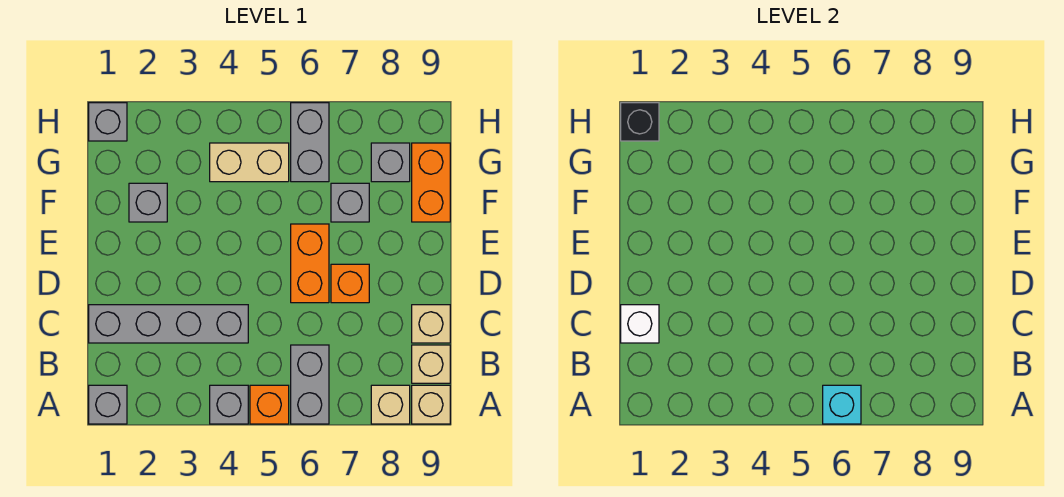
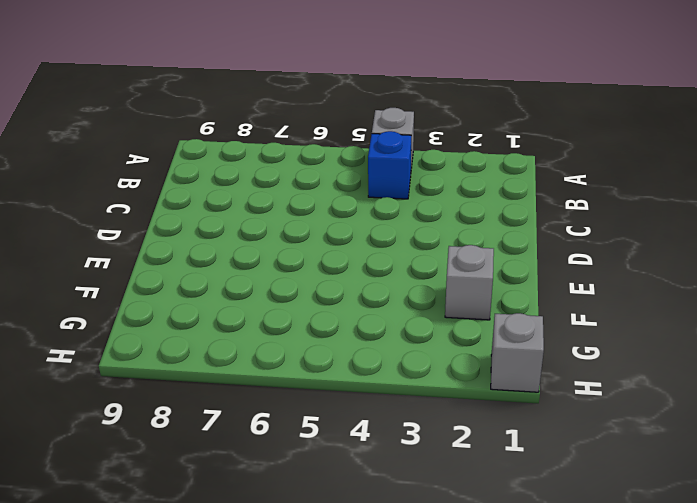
blue 1x1 brick [368,131,411,199] -> none
none -> grey 1x1 brick [89,385,127,424]
none -> orange 1x1 brick [250,385,289,424]
none -> grey 1x2 brick [291,345,329,424]

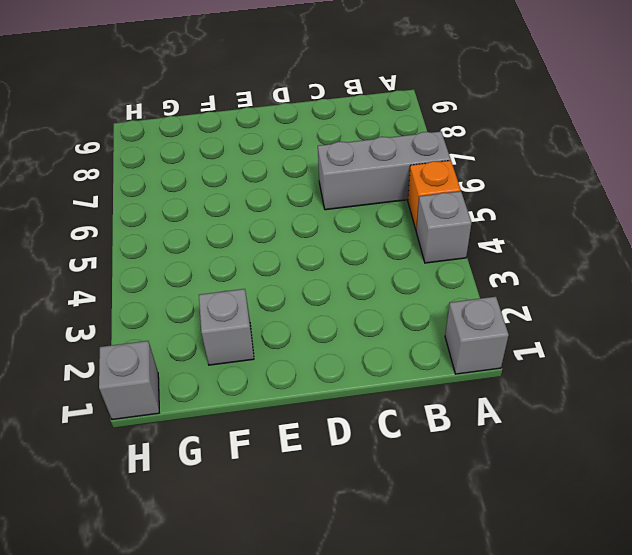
grey 1x3 brick [318,131,451,210] -> grey 1x2 brick [291,345,329,424]
none -> tan 1x1 brick [371,385,410,424]
none -> tan 1x1 brick [412,385,450,424]
none -> tan 1x1 brick [412,345,450,383]

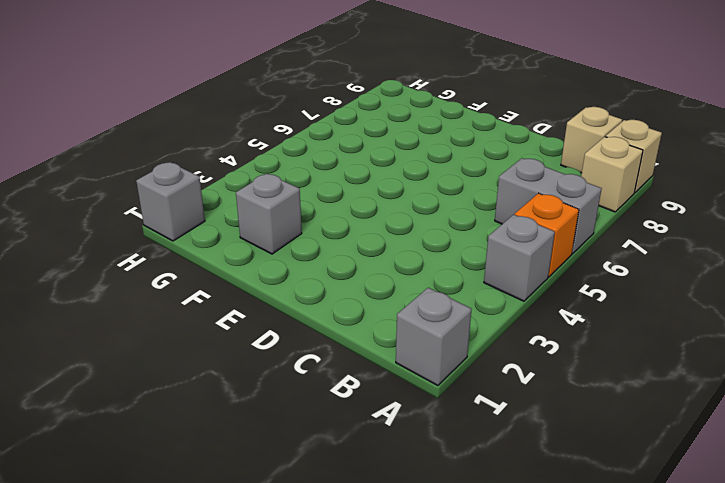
none -> grey 1x4 brick [89,305,248,343]
none -> tan 1x1 brick [412,305,450,343]
none -> orange 1x2 brick [291,224,329,303]

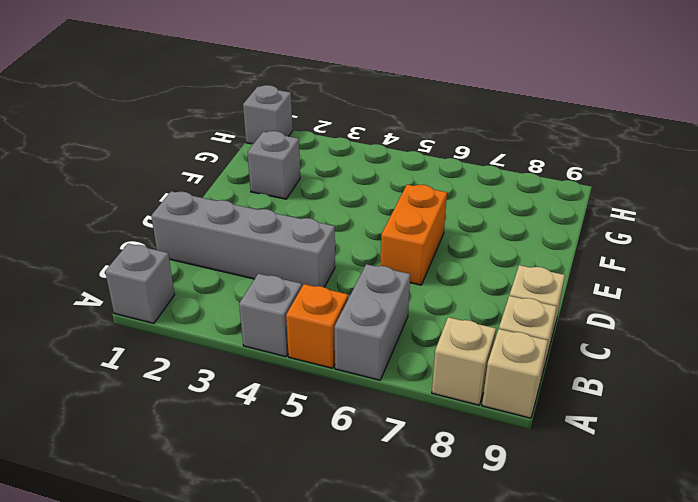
none -> orange 1x1 brick [331,264,369,303]
none -> grey 1x1 brick [331,183,369,222]
none -> orange 1x2 brick [412,143,450,222]

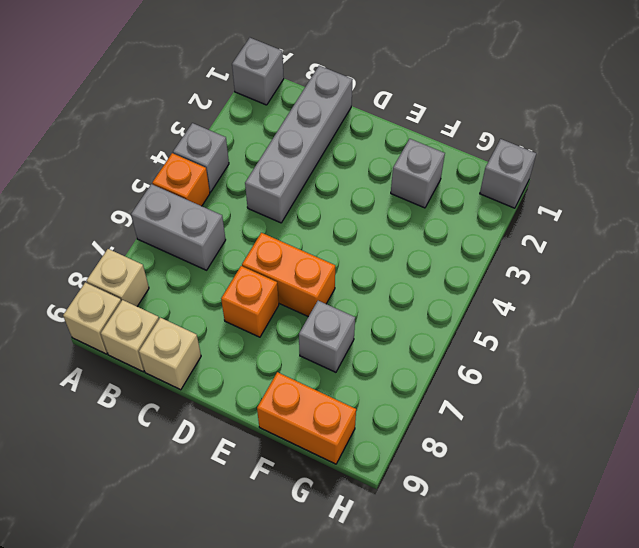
none -> tan 1x2 brick [210,143,289,182]
none -> grey 1x2 brick [291,103,329,182]
none -> grey 1x1 brick [371,143,410,182]

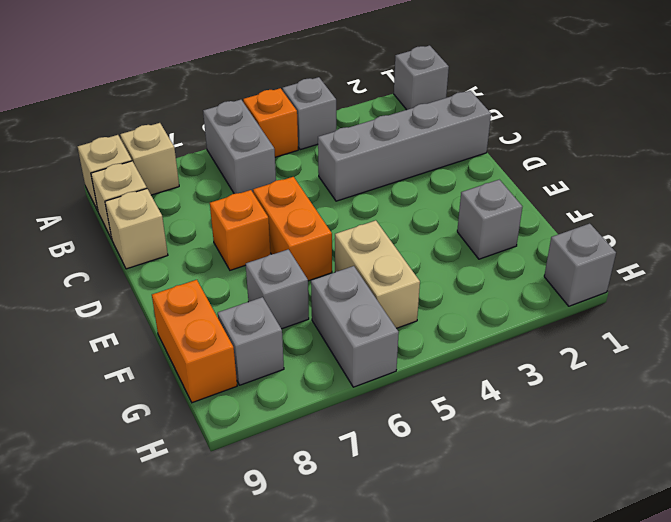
tan 1x2 brick [335,220,420,328] -> tan 1x2 brick turned to [210,143,289,182]
none -> cyan 1x1 brick [823,385,861,424]
none -> white 1x1 brick [621,305,659,343]
none -> black 1x1 brick [621,103,659,141]

